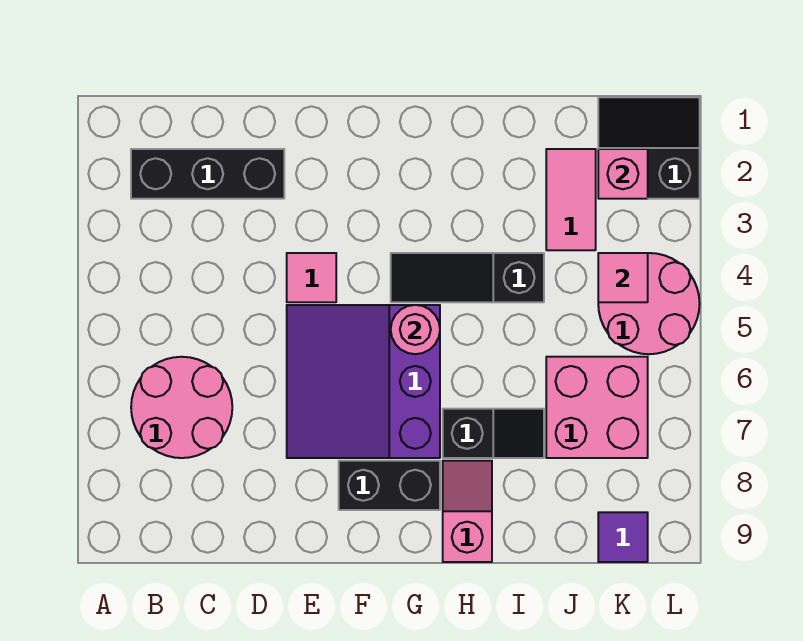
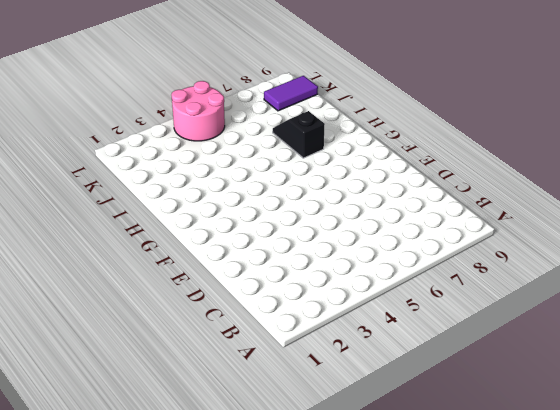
purple 1x2 tile [264,76,318,111] -> purple 1x1 tile [598,512,648,562]
none -> black 1x3 brick [131,149,284,199]
none -> pink 2x2 round brick [131,357,232,458]
none -> pink 1x1 tile [287,253,336,302]

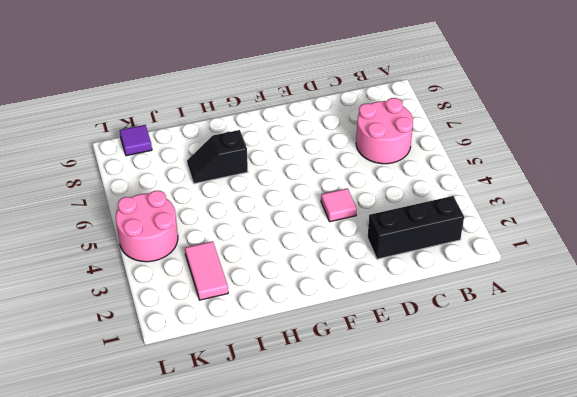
none -> purple 3x3 slope [287,305,440,458]
none -> black 1x2 brick [339,461,440,510]
none -> black 1x3 slope [391,253,544,302]

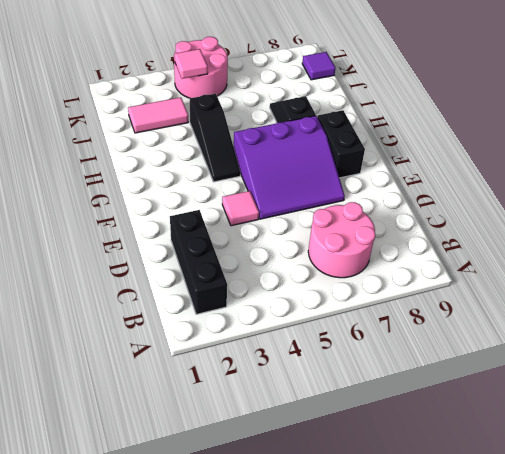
none -> pink 1x2 slope [443,461,492,562]
none -> pink 2x2 brick [546,357,648,458]
none -> black 2x2 slope [598,97,700,199]

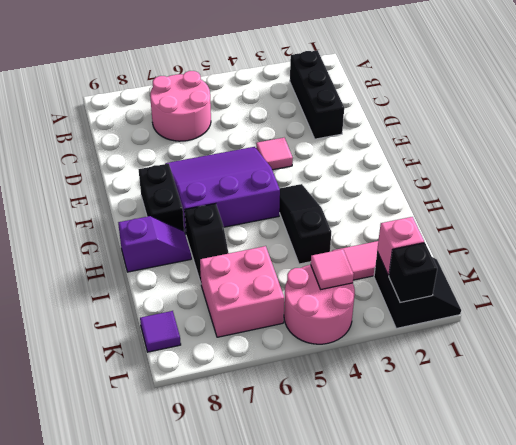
purple 1x2 slope [118,216,192,272] -> pink 1x2 slope [443,461,492,562]
black 1x1 brick [389,243,437,302] -> none
none -> pink 1x1 round brick [391,305,440,354]

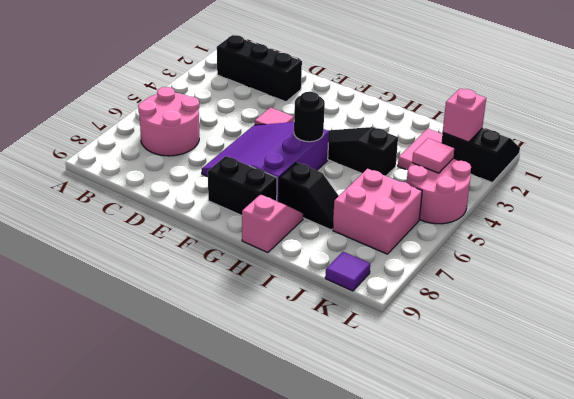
black 1x1 round brick [294,92,325,142] -> pink 1x1 round brick [391,305,440,354]

